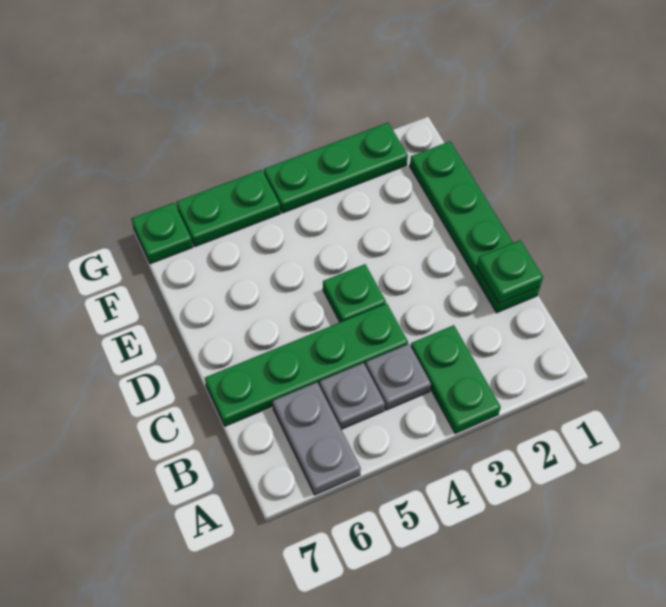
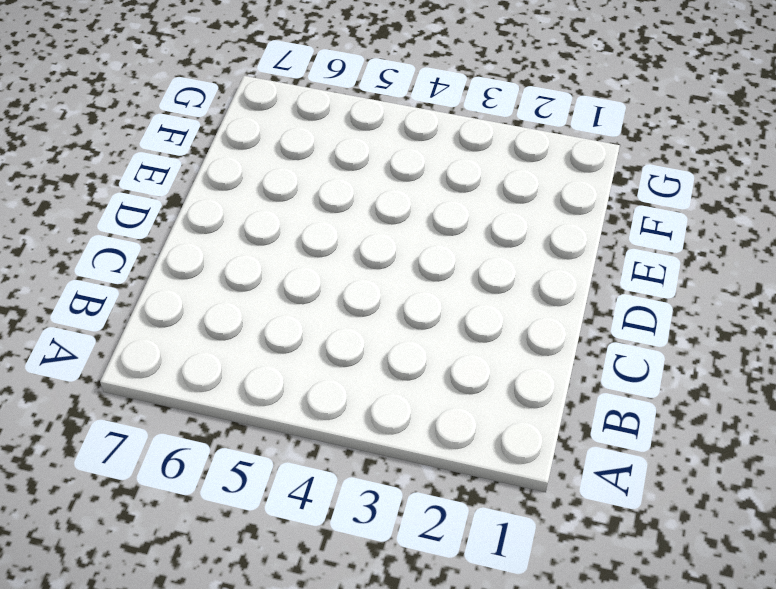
none -> green 1x2 plate [411,325,501,433]
none -> grey 1x2 plate [273,382,361,495]

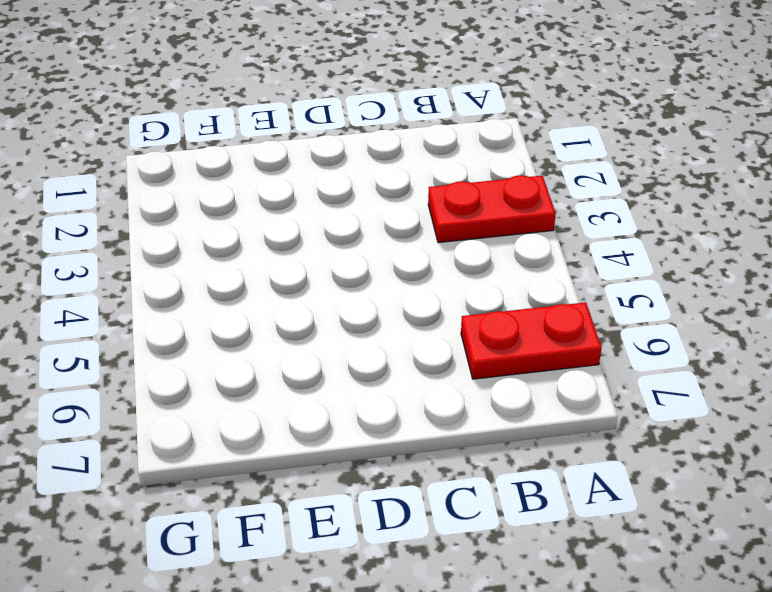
red 1x2 plate [428,175,556,243] -> green 1x2 plate [411,325,501,433]
red 1x2 plate [461,302,602,379] -> grey 1x2 plate [273,382,361,495]
none -> grey 1x1 plate [366,344,431,410]
none -> grey 1x1 plate [320,363,385,429]

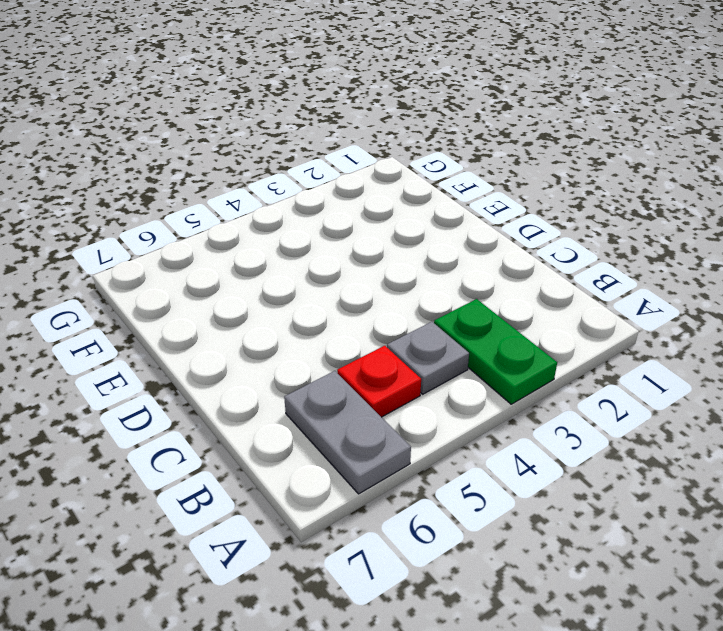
red 1x1 plate [337,346,421,417] -> grey 1x1 plate [320,363,385,429]
none -> green 1x4 plate [410,141,540,313]
none -> green 1x4 plate [205,303,408,426]

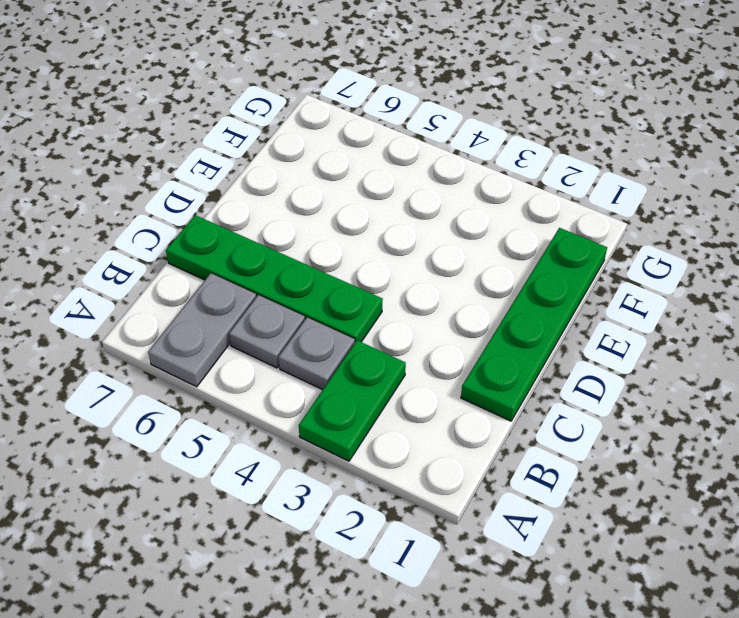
none -> green 1x1 plate [323,264,386,322]
none -> green 1x3 plate [264,123,408,213]

